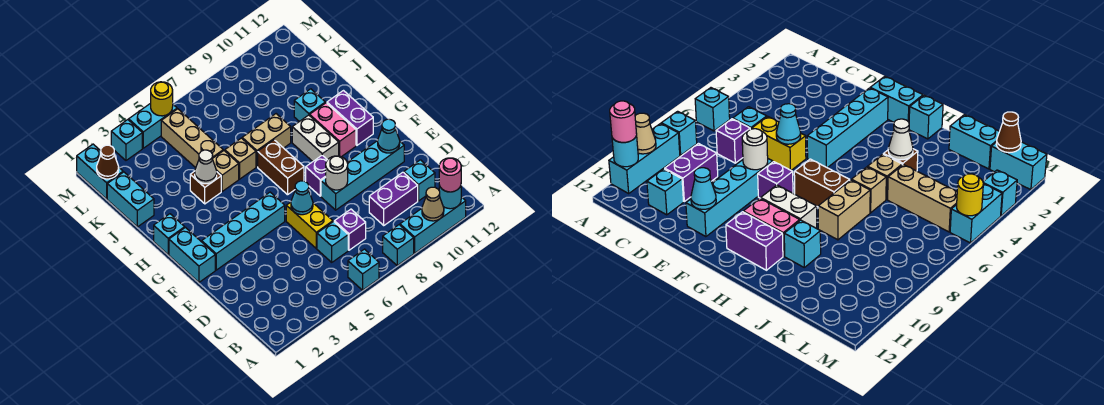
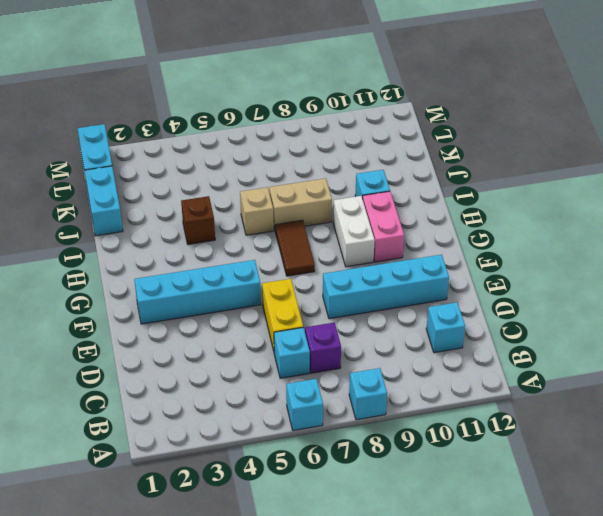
brown 1x2 tile [275,220,315,276] -> brown 1x2 brick [258,140,304,195]
none -> cyan 1x3 brick [400,197,466,253]
none -> purple 1x2 brick [369,172,418,225]
none -> cyan 1x2 brick [169,228,215,282]
none -> purple 1x1 brick [306,155,327,196]

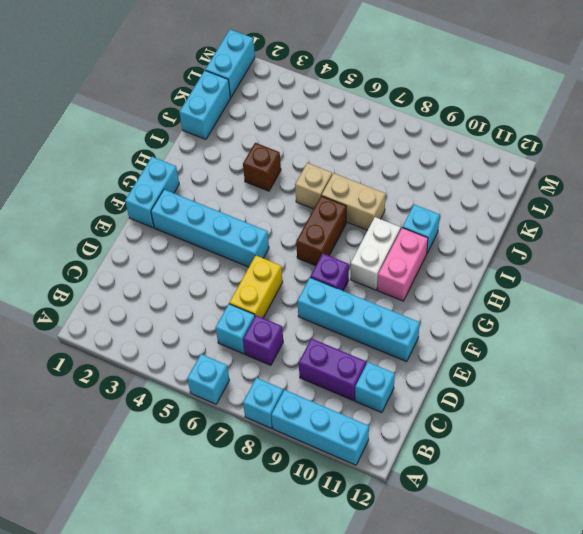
none -> purple 1x2 brick [327,91,373,145]
none -> cyan 1x1 brick [154,214,185,255]
none -> tan 1x1 brick [212,151,239,192]
none -> tan 1x3 brick [161,109,223,168]

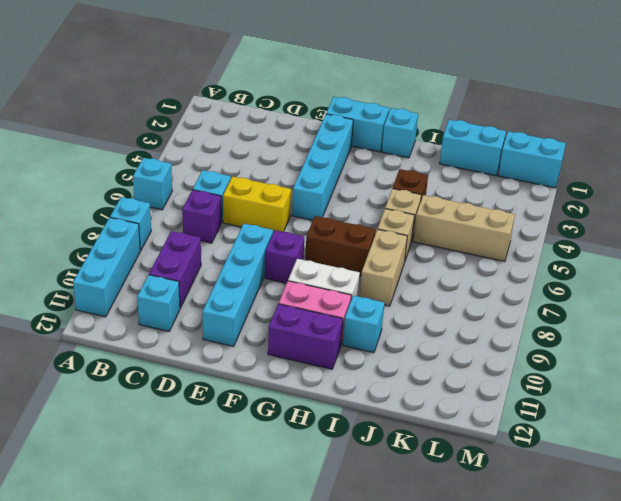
none -> cyan 1x1 brick [111,120,142,160]
none -> cyan 1x2 brick [129,103,177,148]
none -> tan 1x1 cone [422,187,444,221]
none -> cyan 1x1 round brick [439,185,461,209]

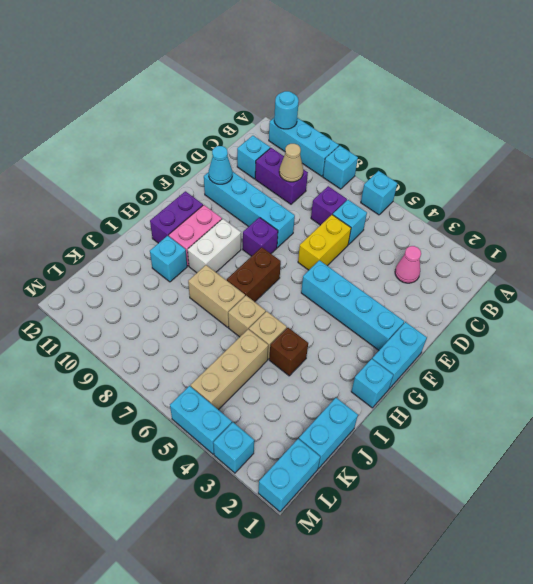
pink 1x1 cone [395,246,421,283] -> none
tan 1x1 cone [279,144,303,182] -> tan 1x1 cone moved to [422,187,444,221]
none -> cyan 1x1 cone [291,181,313,215]
none -> white 1x1 round brick [326,156,348,190]
none -> white 1x1 cone [195,150,217,184]
none -> brown 1x1 cone [97,145,119,179]

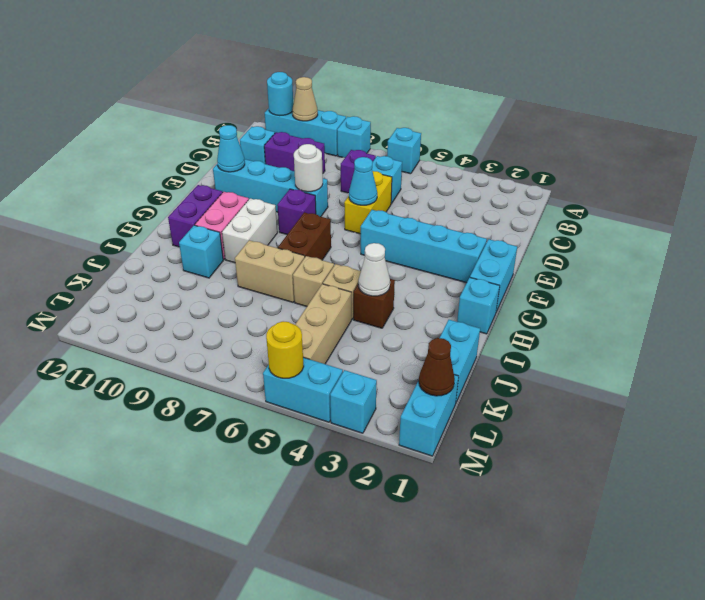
none -> pink 1x1 round brick [439,158,461,192]

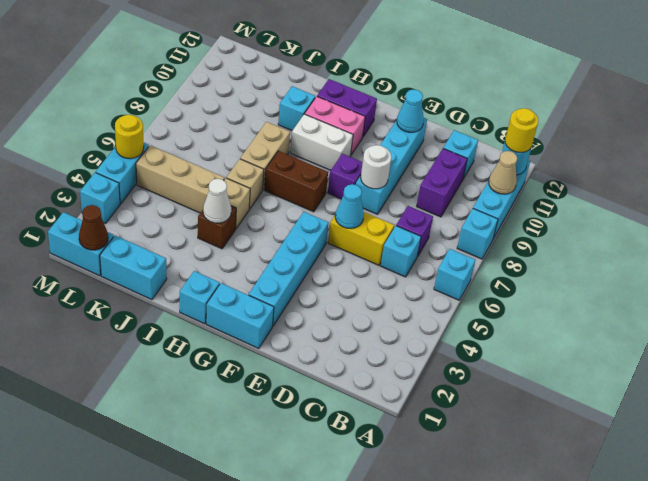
yellow 1x1 round brick [505,108,538,153] -> pink 1x1 round brick [439,158,461,192]

